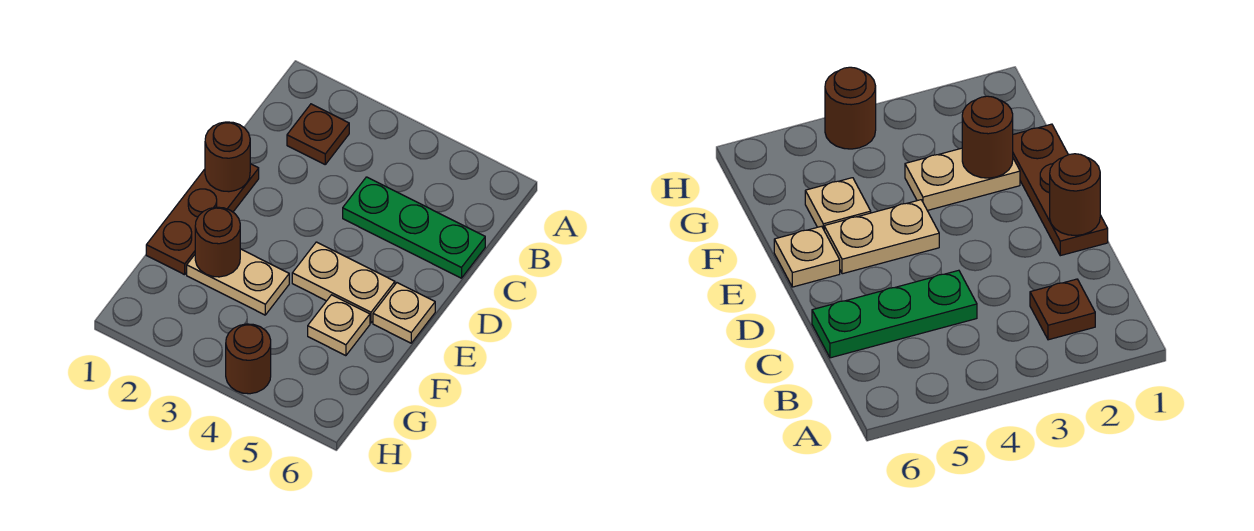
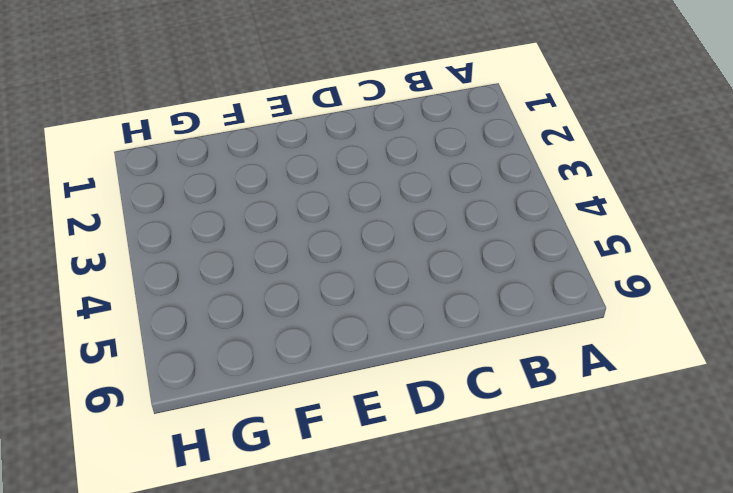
none -> brown 1x1 plate [287,104,349,164]
none -> green 1x3 plate [343,177,485,278]

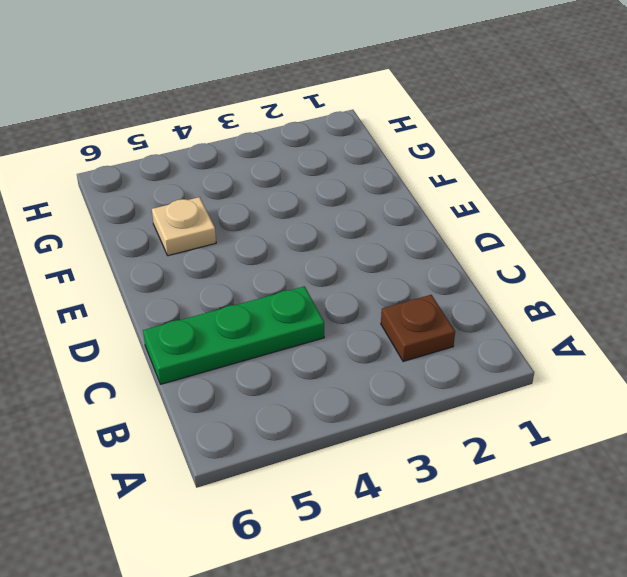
none -> brown 1x3 plate [146,164,259,275]
none -> tan 1x2 plate [292,242,395,323]

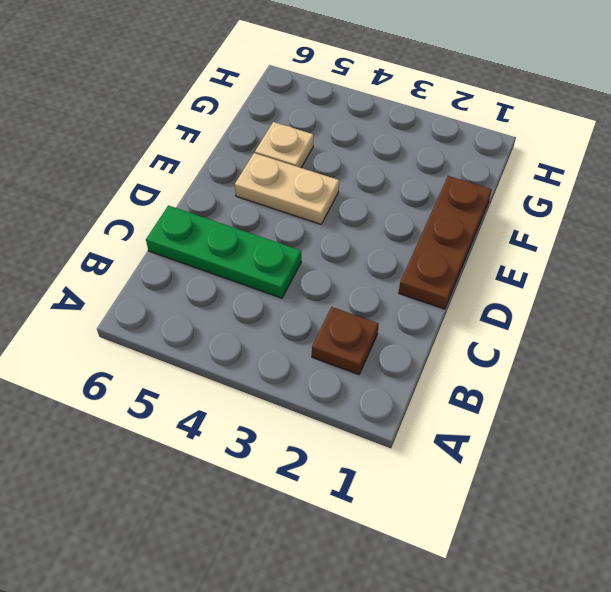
none -> tan 1x1 plate [373,283,435,343]
none -> tan 1x2 plate [187,249,289,315]

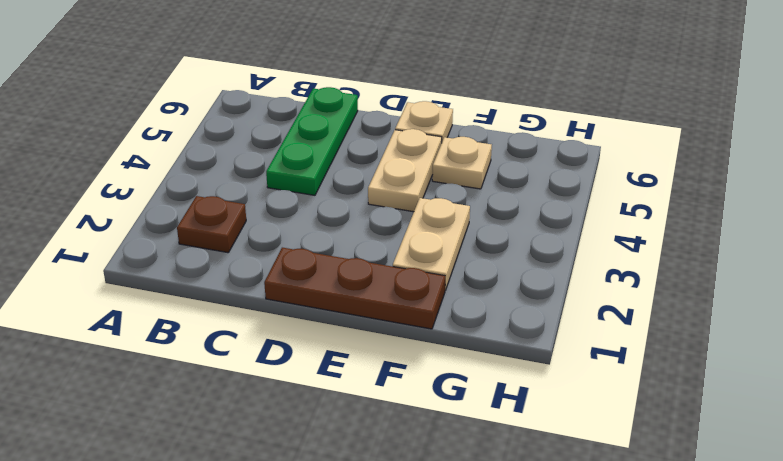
none -> brown 1x1 round brick [226,324,271,394]
none -> brown 1x1 round brick [205,122,250,192]

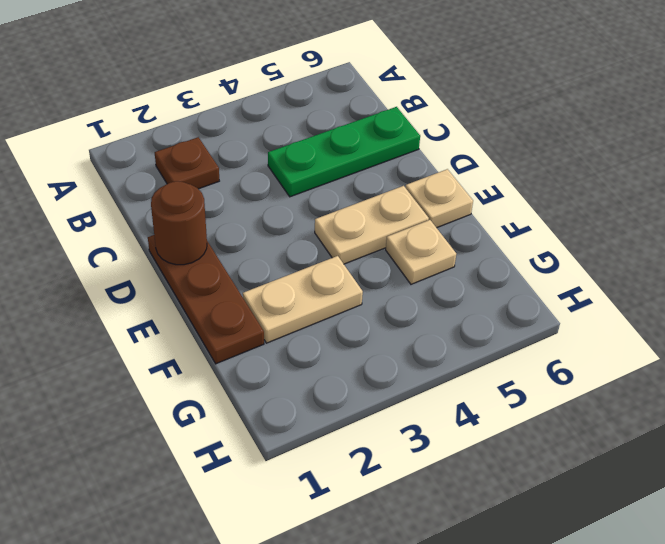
none -> brown 1x1 round brick [226,324,271,394]
none -> brown 1x1 round brick [195,207,240,277]

